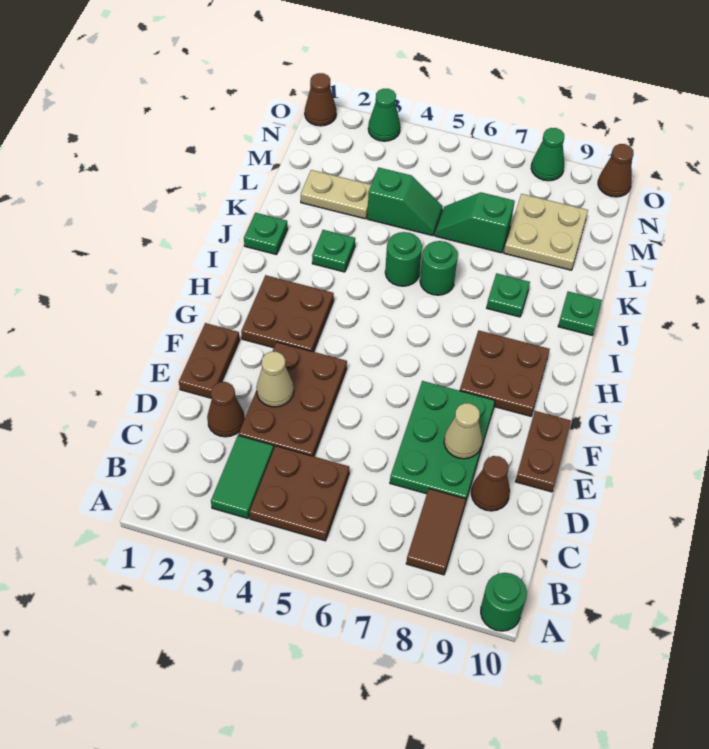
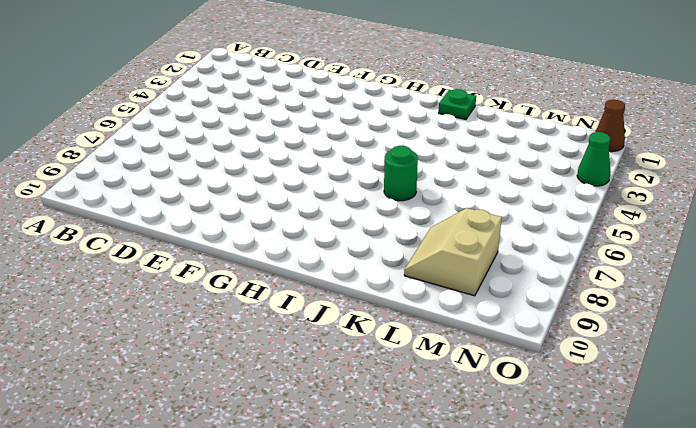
tan 2x2 slope [404,208,502,296] -> tan 2x2 plate [504,194,588,270]
none -> green 1x1 round brick [481,573,527,631]
none -> green 1x2 tile [211,435,274,518]
none -> brown 2x2 plate [249,446,349,541]

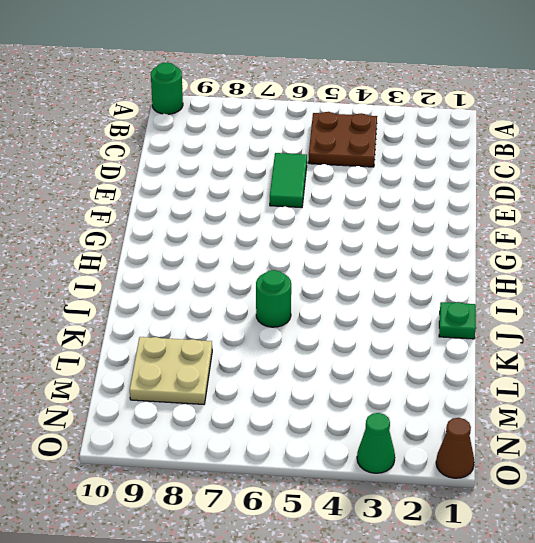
green 1x2 tile [270,153,307,208] -> green 1x2 tile moved to [211,435,274,518]
none -> brown 1x2 tile [406,489,466,575]
none -> brown 1x1 cone [207,382,245,437]
none -> brown 2x3 plate [239,342,347,456]

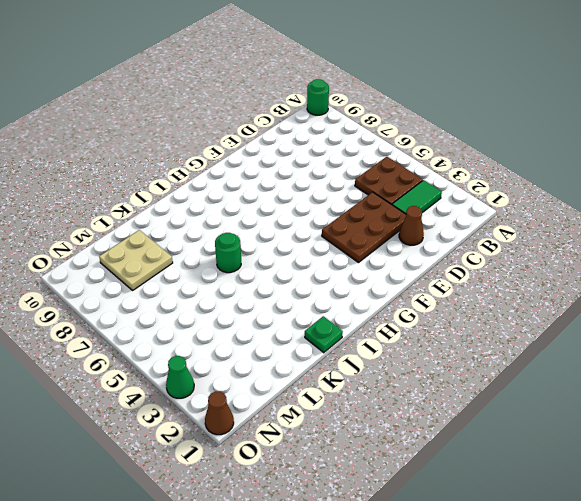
none -> brown 1x2 tile [406,489,466,575]
none -> green 2x3 plate [390,381,495,502]
none -> brown 1x1 cone [471,456,510,511]

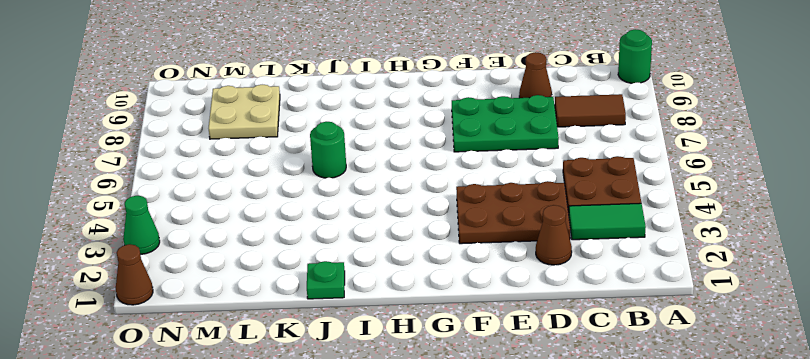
none -> brown 1x2 plate [179,323,240,398]
none -> brown 1x2 plate [516,411,571,492]
none -> brown 2x2 plate [241,275,334,352]

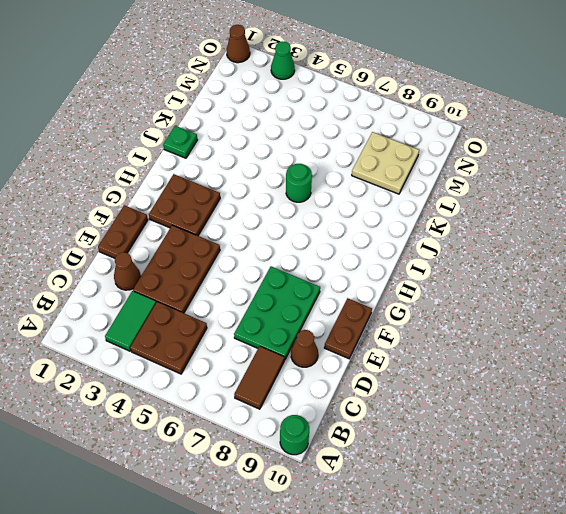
none -> brown 2x2 plate [460,331,550,416]
none -> green 1x1 plate [312,230,355,272]
none -> green 1x1 round brick [385,232,422,286]

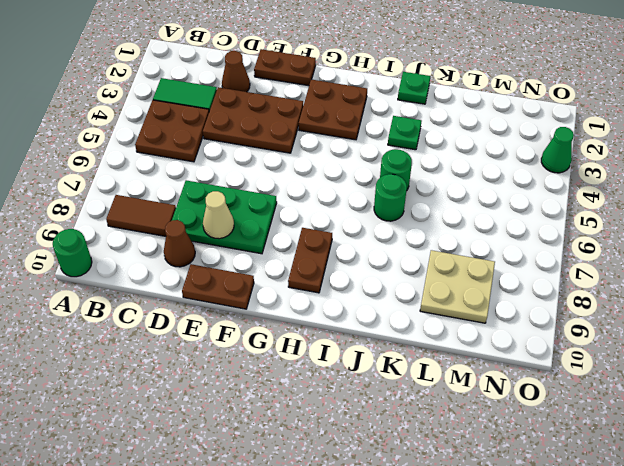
brown 1x2 plate [288,228,332,293] -> brown 2x2 plate [460,331,550,416]
none -> green 1x1 plate [487,273,530,317]
none -> green 1x1 plate [558,292,602,335]
none -> tan 1x2 plate [301,170,371,219]

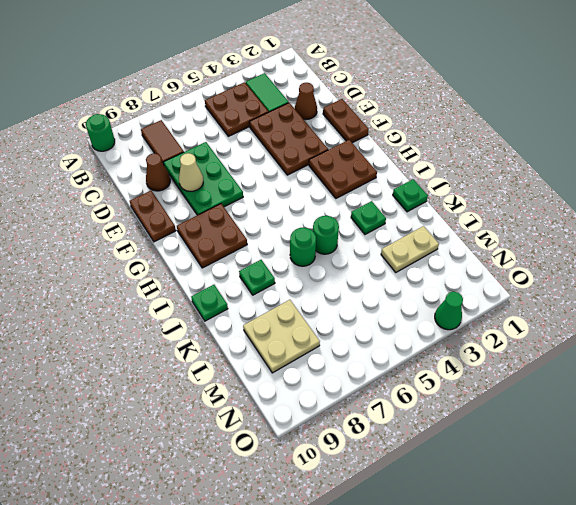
none -> green 1x2 slope [367,167,443,236]
none -> green 1x2 slope [435,192,515,253]
none -> brown 1x1 cone [305,73,336,126]

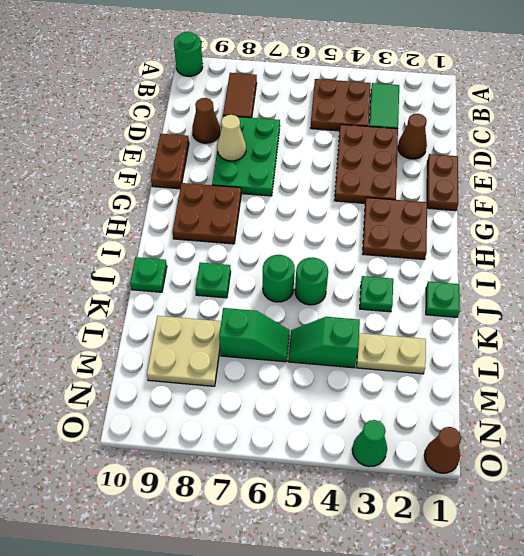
none -> green 1x1 cone [531,128,564,181]
none -> brown 1x1 cone [598,144,634,197]
none -> tan 1x1 cone [256,352,294,407]

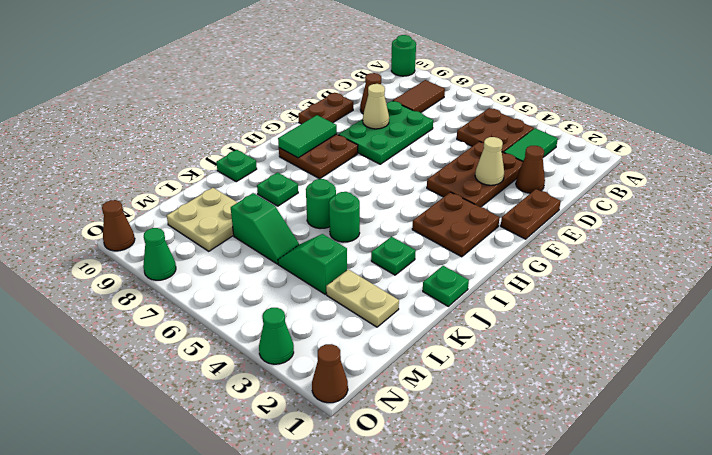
green 1x2 tile [278,115,337,158] -> none

